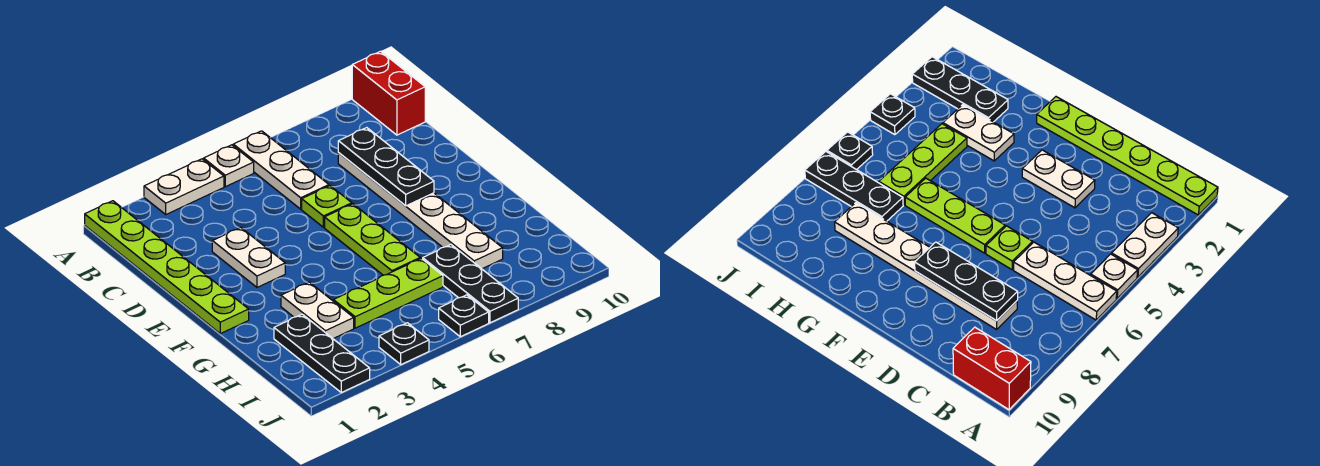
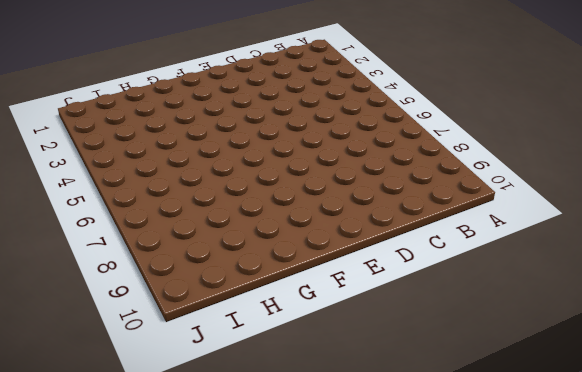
none -> lime 1x6 plate [85,201,249,334]
none -> white 1x2 plate [144,159,224,214]
none -> white 1x1 plate [204,145,254,187]

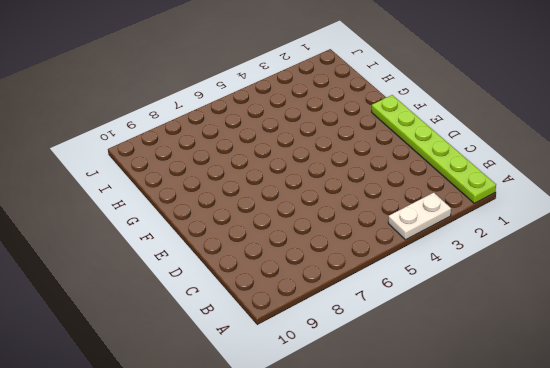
none -> white 1x1 plate [204,145,254,187]
none -> white 1x3 plate [233,131,329,209]
none -> red 1x2 brick [352,51,425,135]

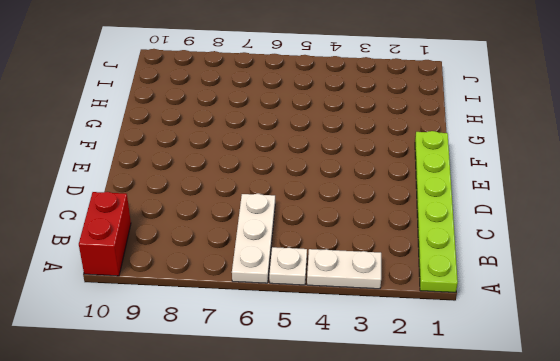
none -> white 1x6 plate [338,153,503,269]
none -> white 1x2 plate [212,227,285,287]
none -> lime 1x1 plate [302,186,352,227]

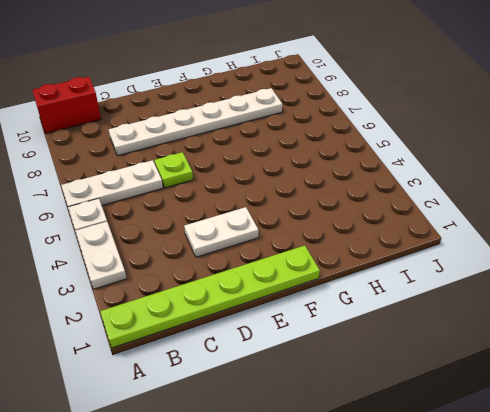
none -> lime 1x3 plate [325,204,420,275]
none -> white 1x2 plate [281,282,354,339]
none -> black 1x3 plate [274,314,370,392]

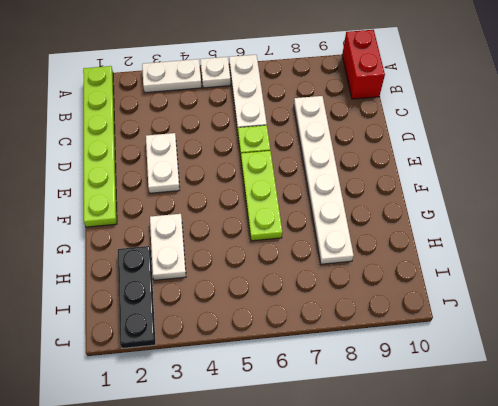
none -> lime 1x3 plate [333,258,443,328]
none -> black 1x3 plate [423,245,518,323]
none -> black 1x1 plate [379,323,429,364]

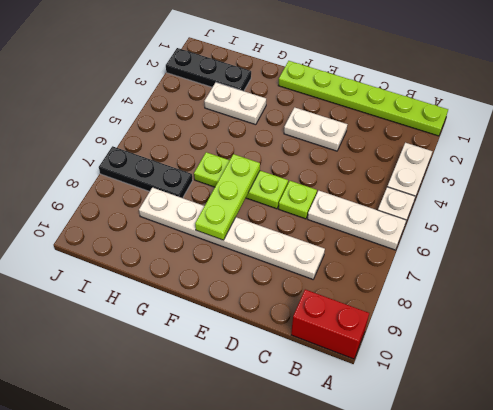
lime 1x3 plate [195,154,260,240] -> lime 1x3 plate moved to [333,258,443,328]
none -> black 1x1 plate [379,323,429,364]
none -> black 1x1 plate [439,295,489,337]
none -> black 1x3 plate [338,128,434,206]

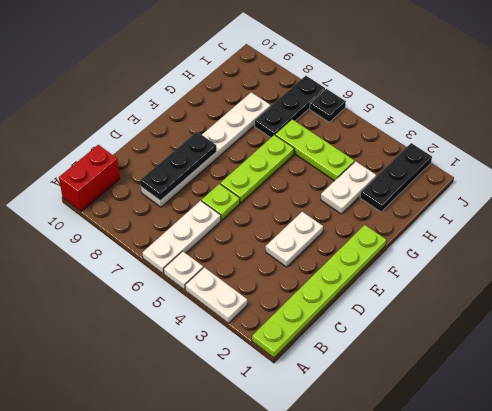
none -> black 1x1 plate [379,323,429,364]

